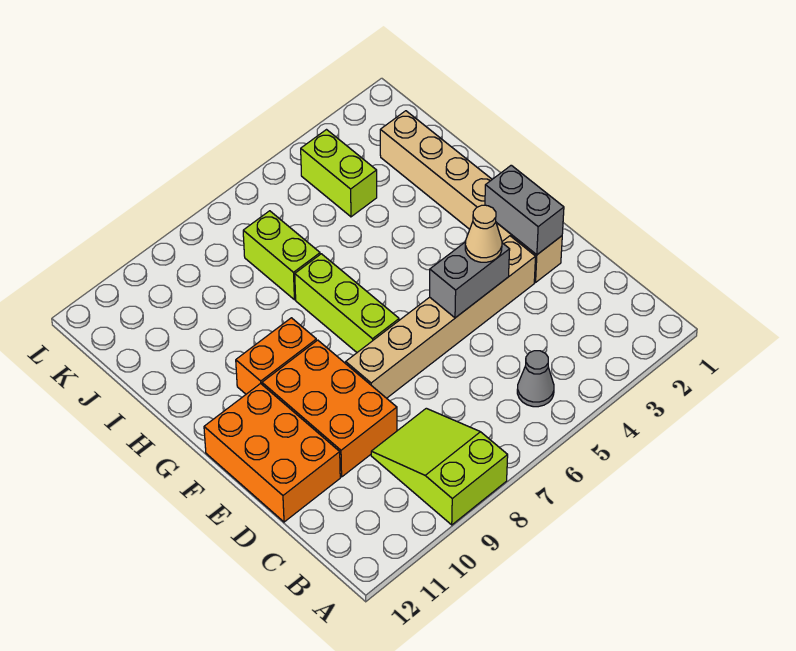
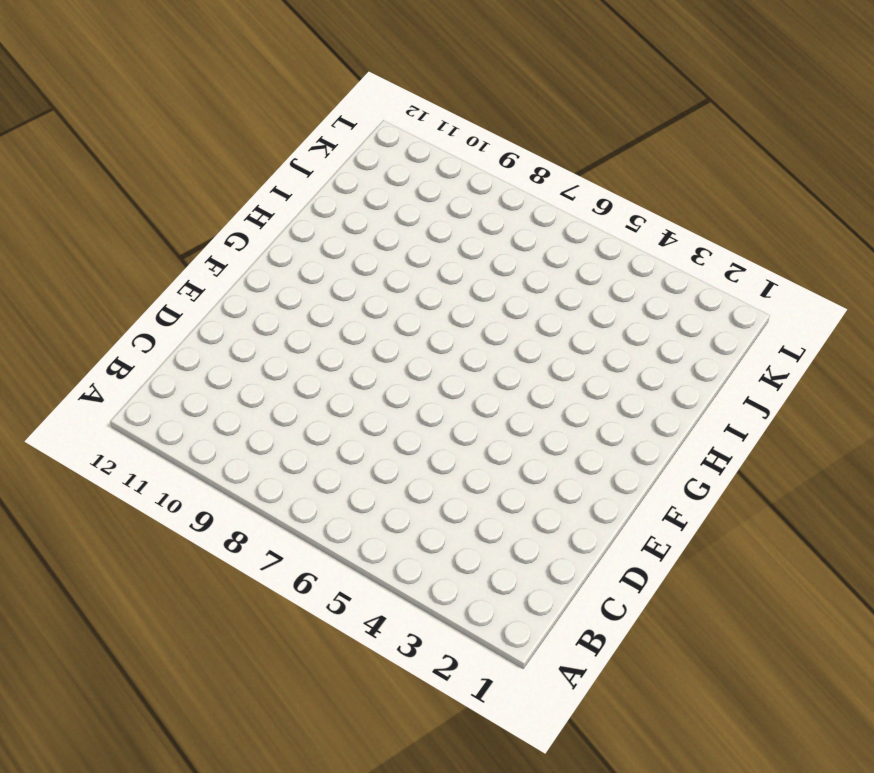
none -> lime 2x3 slope [371,408,508,525]
none -> grey 1x1 cone [517,351,554,407]
none -> orange 2x3 brick [262,340,397,477]

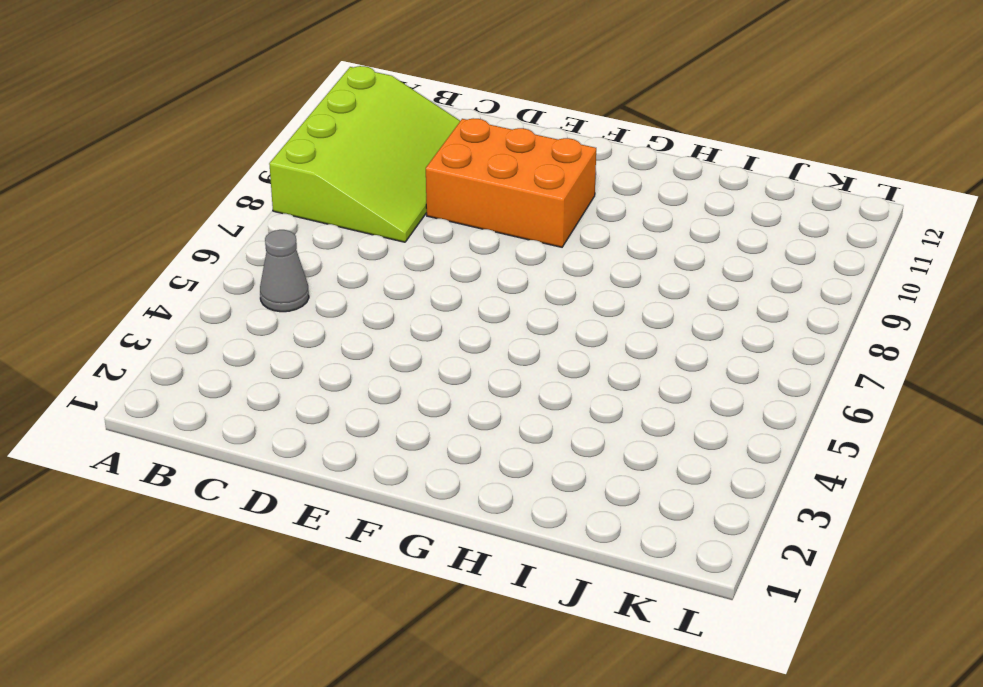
lime 3x4 slope [269,66,460,242] -> lime 2x3 slope [371,408,508,525]
none -> orange 2x3 brick [204,384,340,522]
none -> tan 1x6 brick [380,111,562,282]
none -> tan 1x6 brick [346,236,536,398]

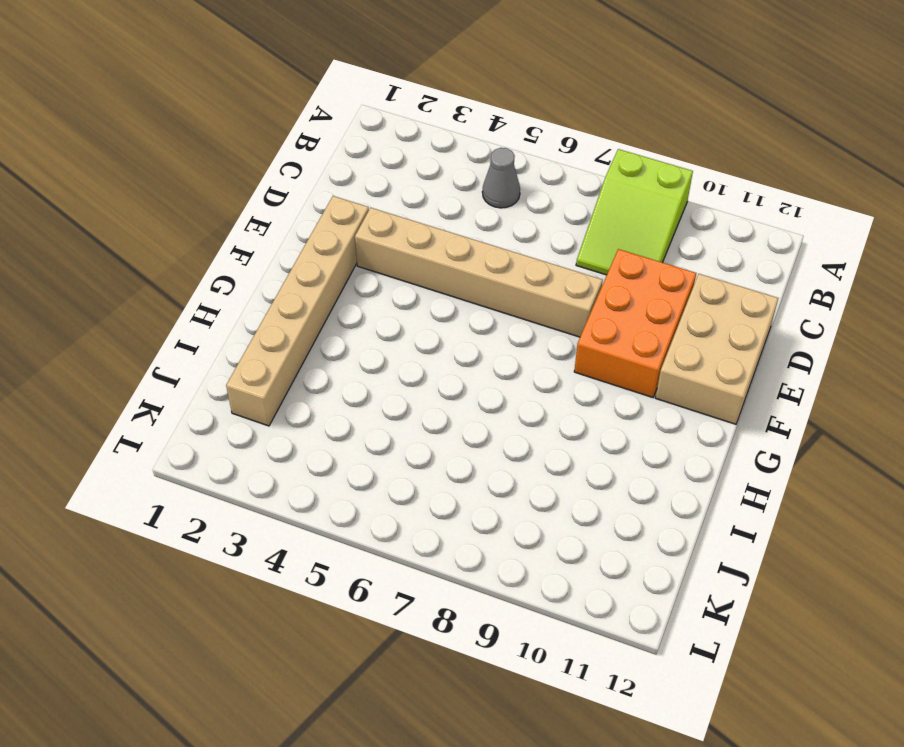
tan 2x3 brick [656,274,778,424] -> orange 2x3 brick [204,384,340,522]
none -> lime 1x3 brick [295,254,399,352]
none -> orange 1x2 brick [236,318,316,394]
none -> lime 1x2 brick [243,211,320,300]

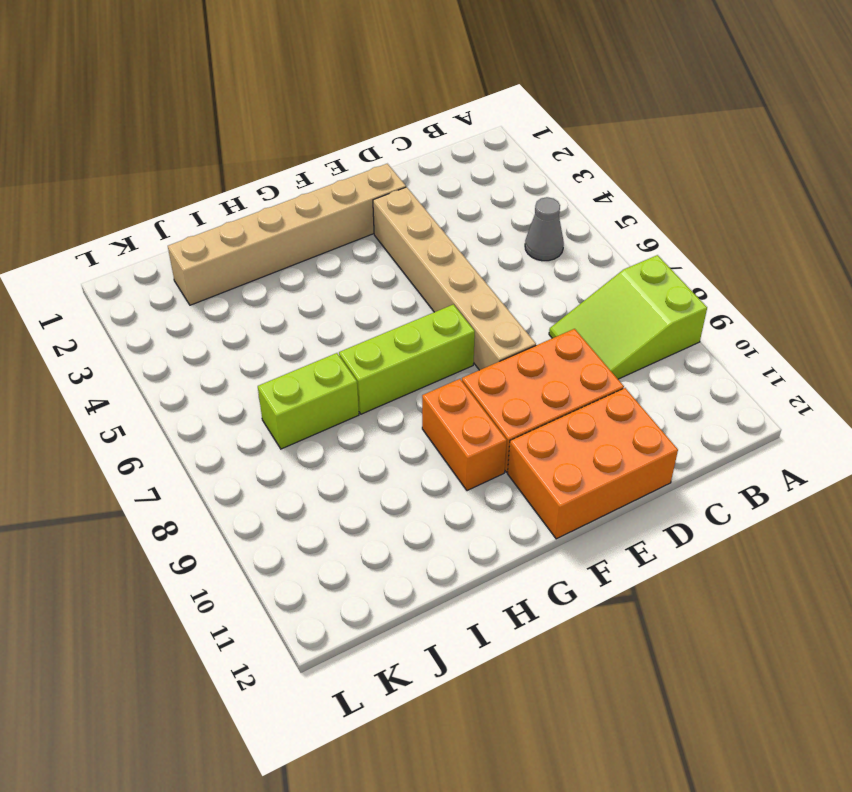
none -> lime 1x2 brick [301,130,377,217]
none -> grey 1x2 brick [485,165,564,255]
none -> grey 1x2 brick [430,242,510,318]

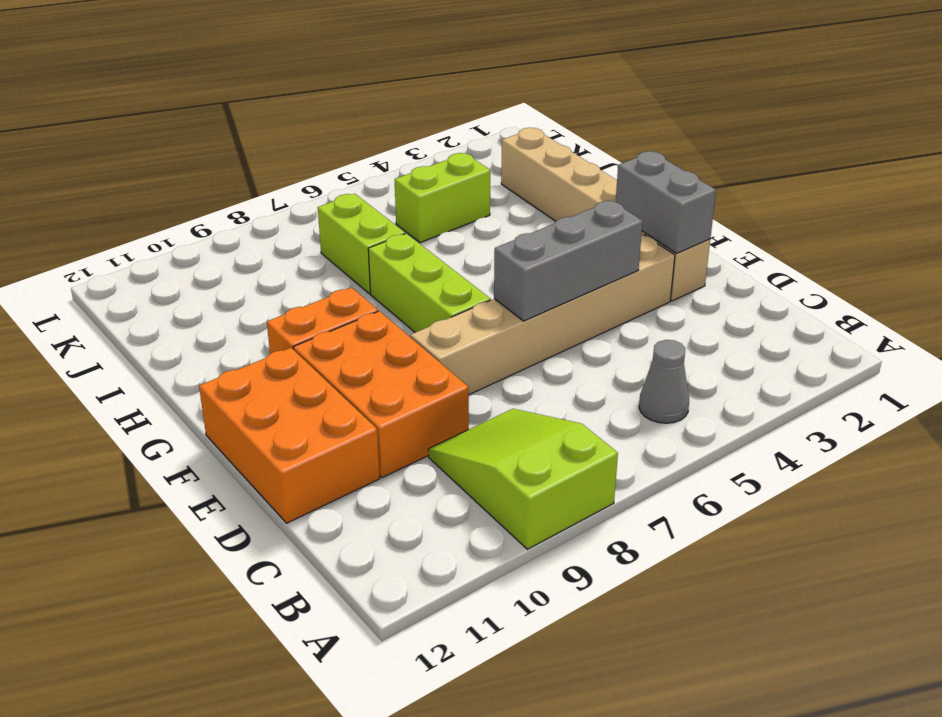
grey 1x3 brick [494,201,643,321] -> grey 1x2 brick [430,242,510,318]
lime 1x2 brick [395,153,490,243] -> lime 1x2 brick turned to [301,130,377,217]
none -> tan 1x1 cone [465,205,502,262]

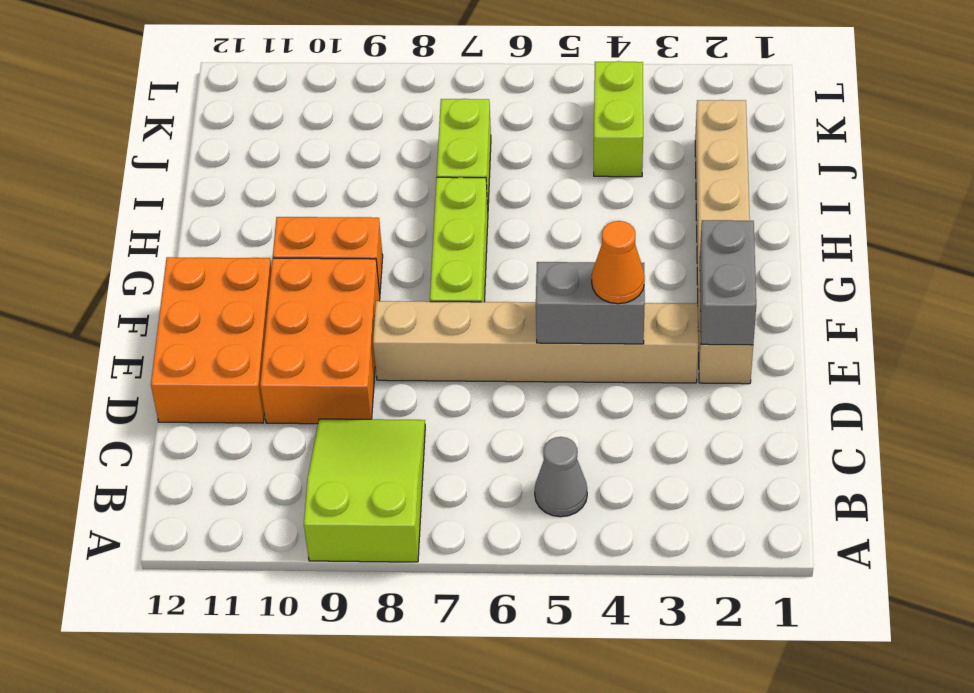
orange 1x1 cone [592,221,645,304] -> tan 1x1 cone [465,205,502,262]

